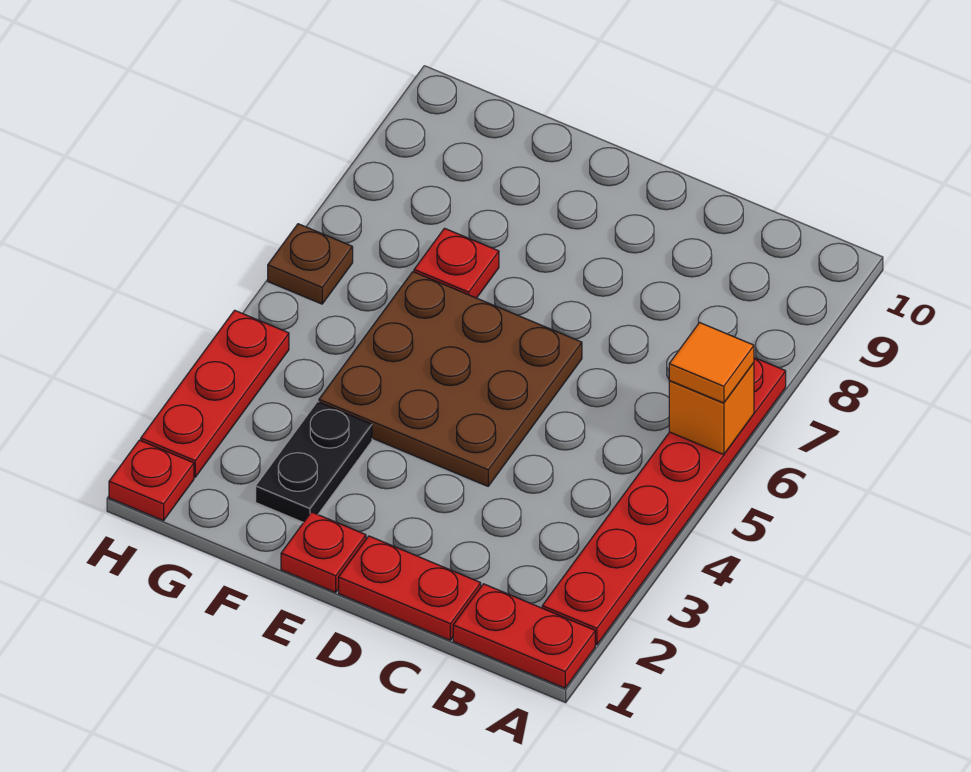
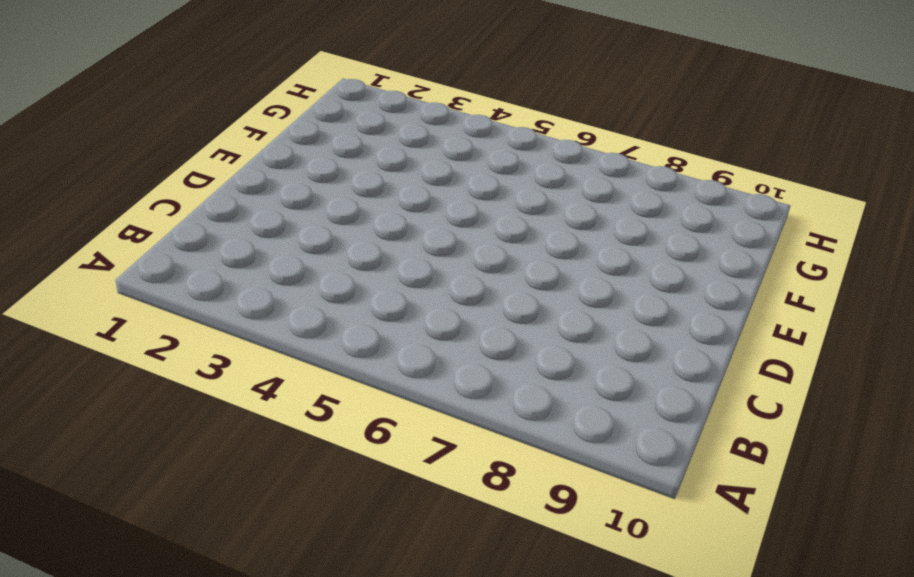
none -> red 1x2 plate [453,584,595,688]
none -> red 1x6 plate [542,358,786,645]
none -> red 1x2 plate [339,536,481,640]

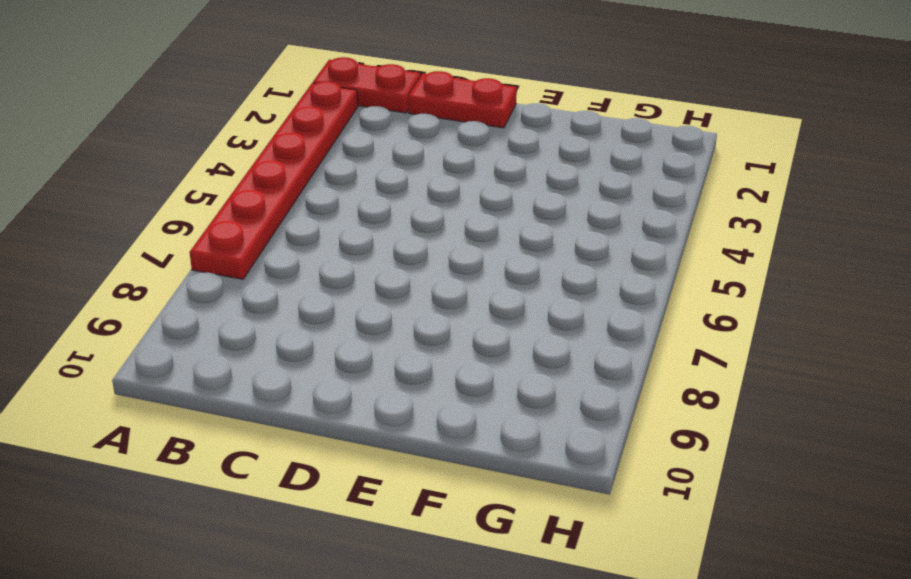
none -> brown 3x3 plate [319,272,582,486]
none -> red 1x1 plate [281,512,366,592]
none -> black 1x2 plate [256,402,372,522]

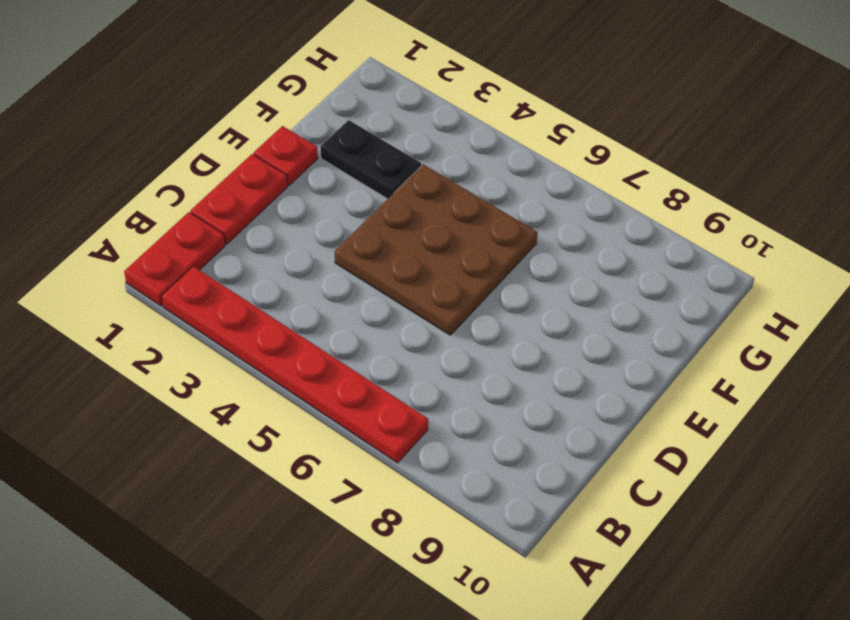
none -> red 1x1 plate [414,228,499,298]
none -> red 1x1 plate [109,440,194,521]
none -> red 1x3 plate [141,310,289,477]

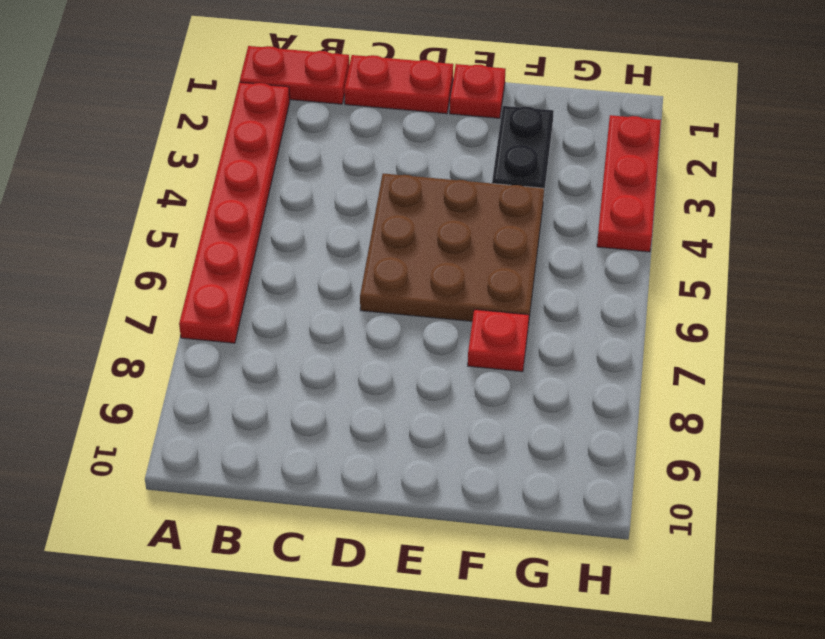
none -> red 1x1 plate [109,440,194,521]
none -> brown 1x1 plate [268,224,353,304]
none -> orange 1x1 brick [669,363,754,455]

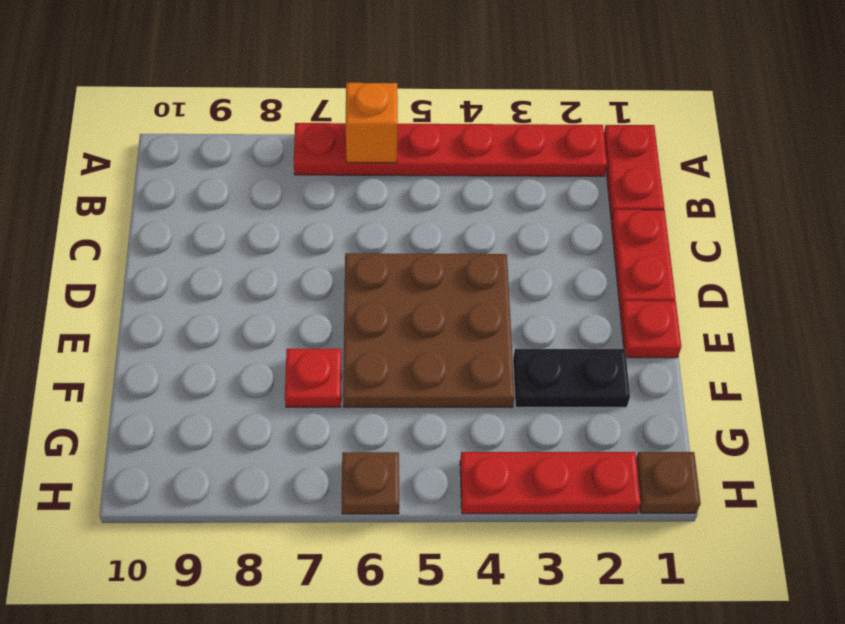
brown 1x1 plate [636,452,701,513] -> red 1x1 plate [109,440,194,521]
none -> orange 1x1 tile [669,323,754,403]

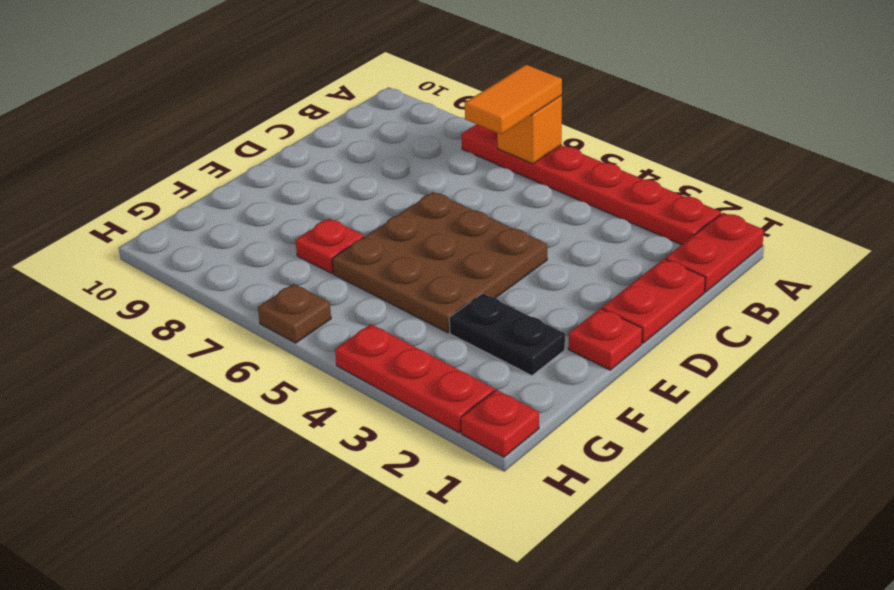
orange 1x2 tile [465,65,562,134] -> orange 1x1 tile [669,323,754,403]

